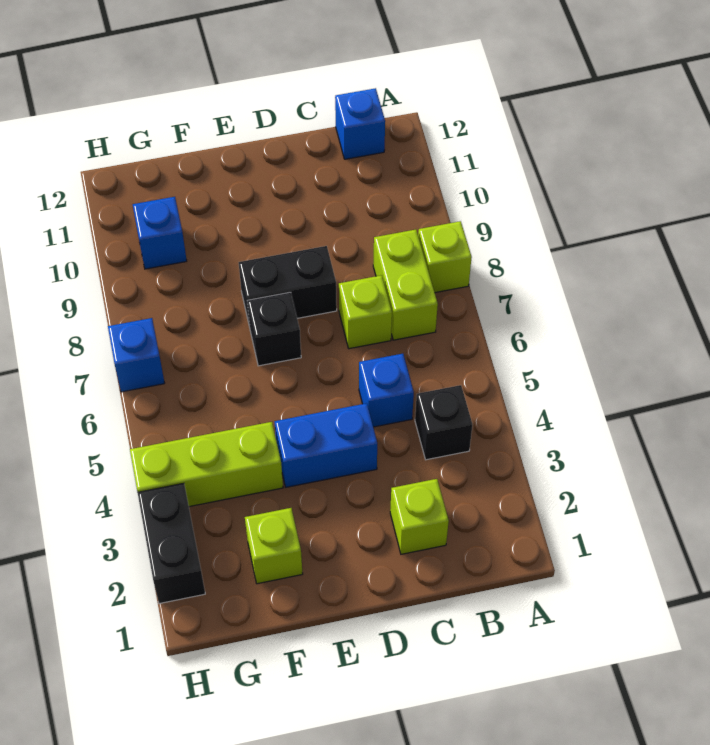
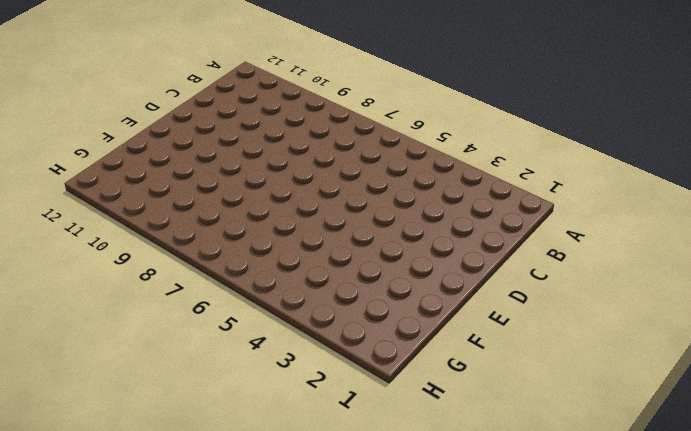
none -> lime 1x1 brick [418,221,472,293]
none -> black 1x1 brick [415,385,472,460]
none -> lime 1x2 brick [373,230,438,340]

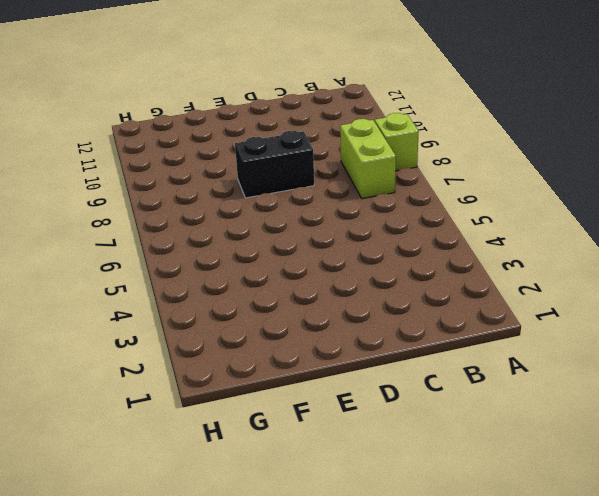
none -> black 1x1 brick [415,385,472,460]
none -> blue 1x1 brick [335,88,385,159]
none -> lime 1x1 brick [390,479,449,554]

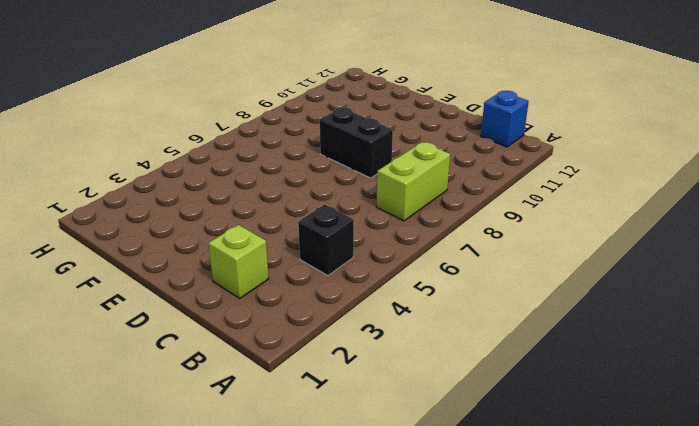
none -> lime 1x1 brick [418,221,472,293]
none -> blue 1x1 brick [359,354,414,427]
none -> lime 1x1 brick [339,275,392,349]

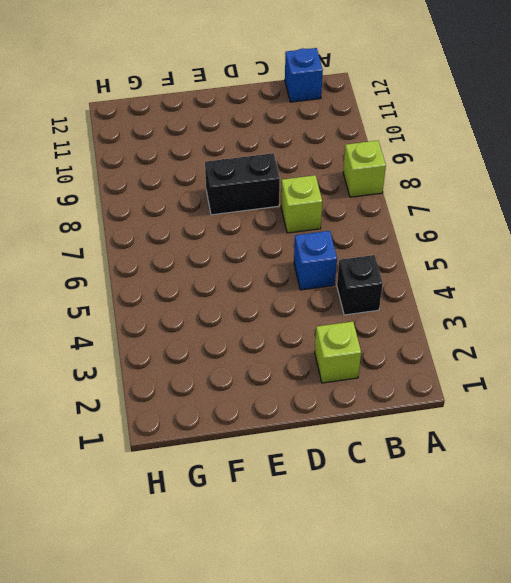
none -> lime 1x2 brick [373,230,438,340]
none -> blue 1x2 brick [274,403,377,487]
none -> black 1x1 brick [247,292,301,366]

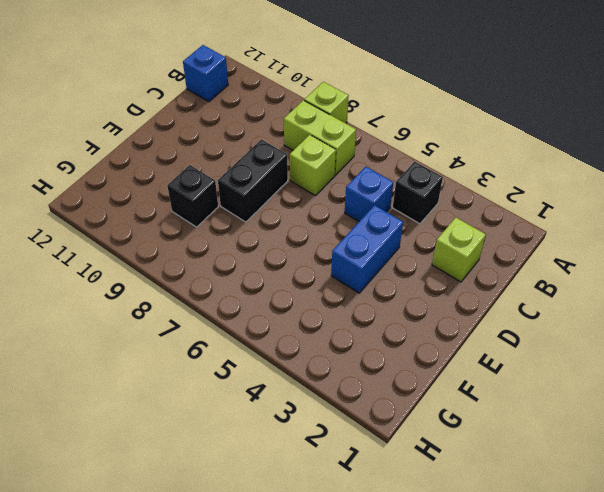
black 1x1 brick [167,165,218,227] -> black 1x1 brick moved to [247,292,301,366]
none -> lime 1x1 brick [245,508,303,584]
none -> lime 1x3 brick [130,422,283,507]
none -> blue 1x1 brick [133,197,187,269]

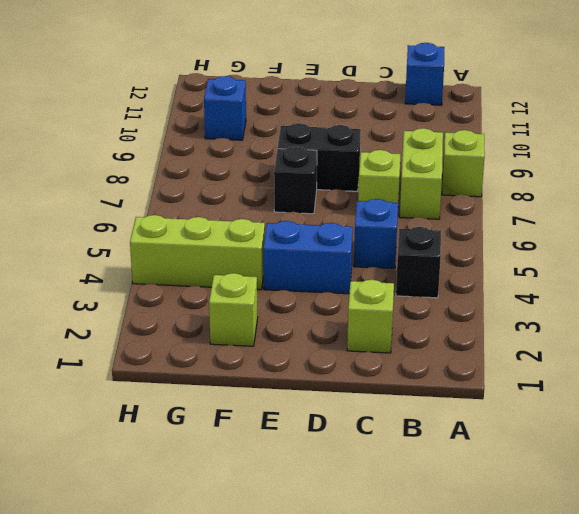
none -> black 1x2 brick [138,483,205,604]
none -> blue 1x1 brick [108,318,164,392]

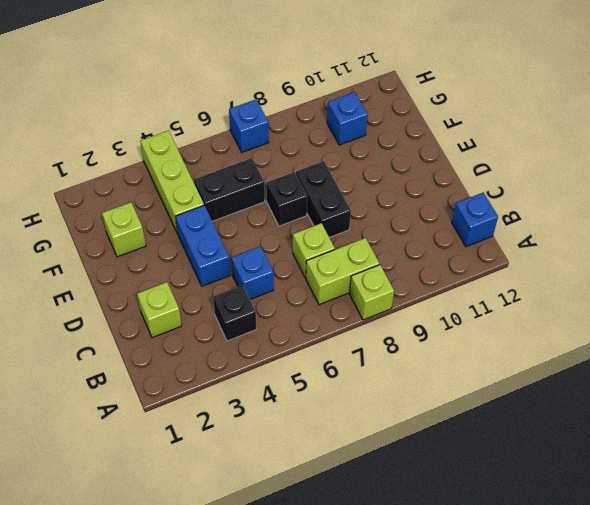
black 1x2 brick [194,158,265,221] -> black 1x2 brick moved to [138,483,205,604]

